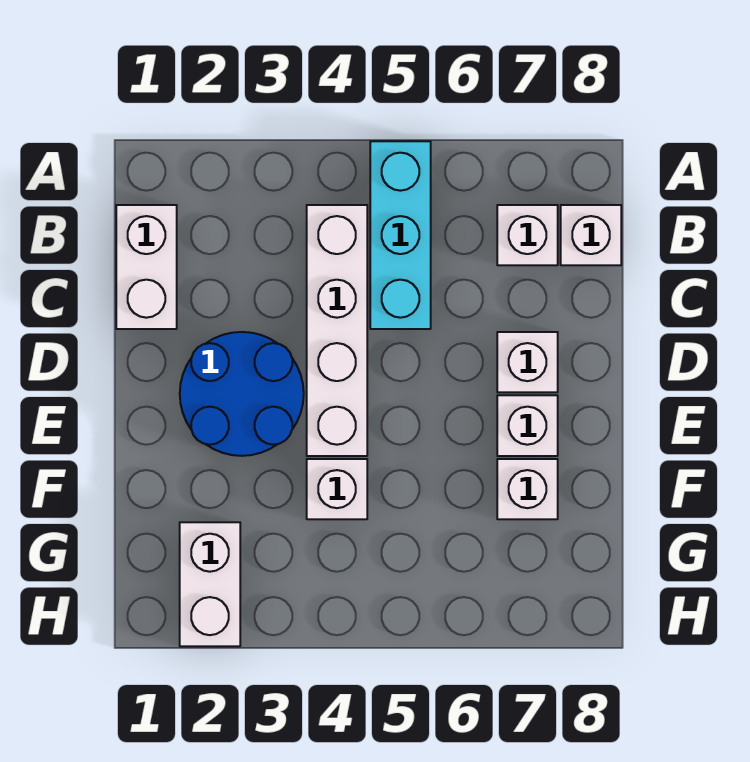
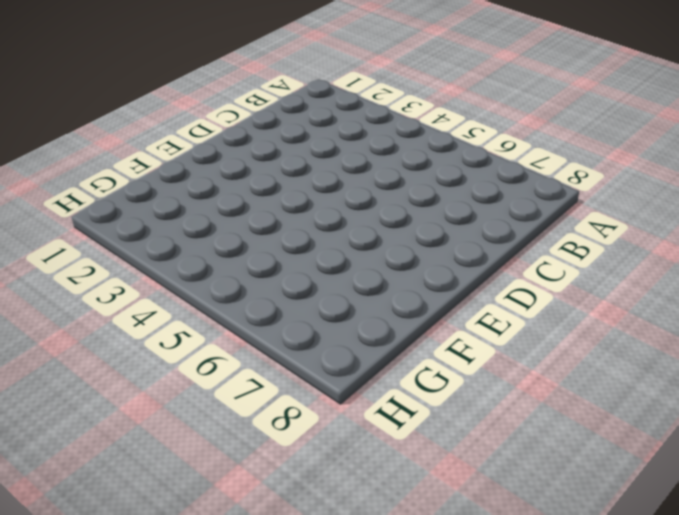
none -> cyan 1x3 brick [370,141,431,329]
none -> white 1x2 brick [116,205,177,329]

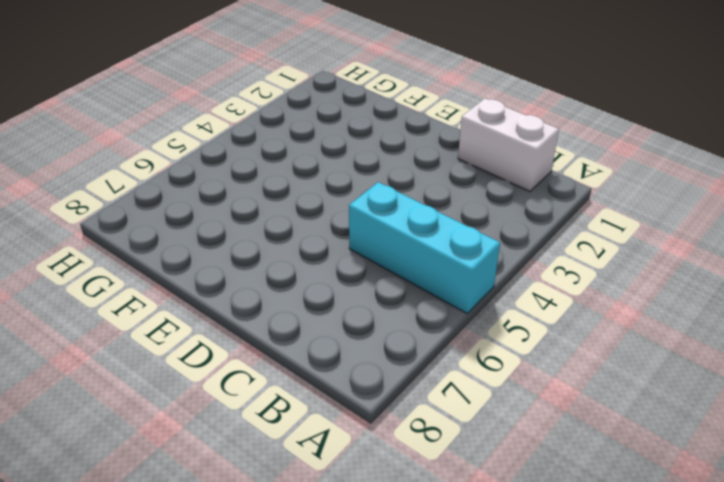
none -> white 1x4 brick [307,205,367,456]
none -> white 1x1 brick [497,205,558,265]

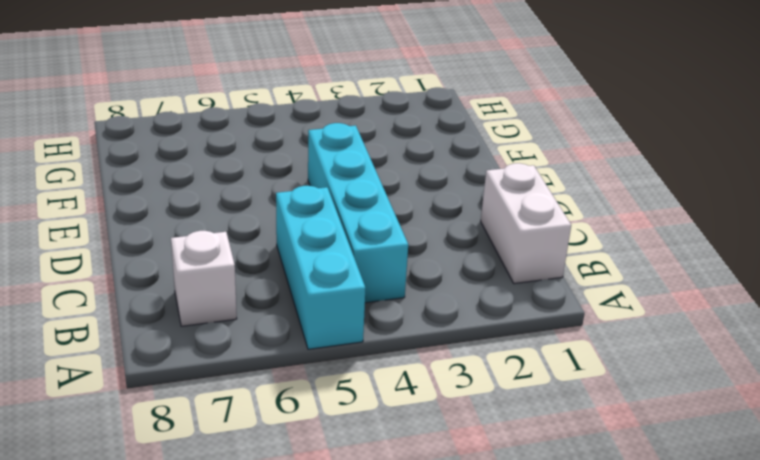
cyan 1x4 brick [308,123,408,303] -> white 1x4 brick [307,205,367,456]
none -> white 1x1 brick [561,205,621,265]
none -> blue 2x2 round brick [180,332,304,456]

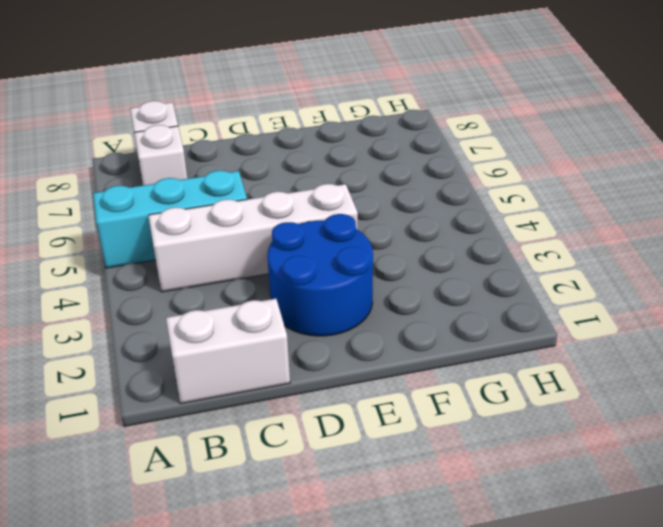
none -> white 1x1 brick [497,332,558,392]
none -> white 1x1 brick [497,395,558,456]

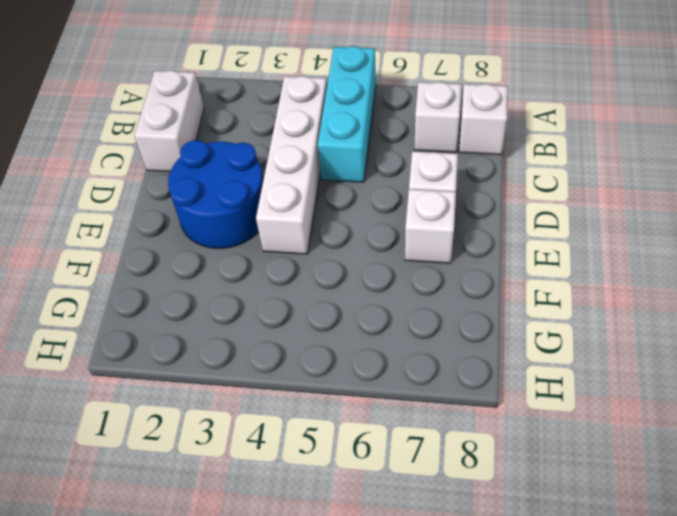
none -> white 1x1 brick [307,459,367,519]
none -> white 1x1 brick [497,459,558,519]

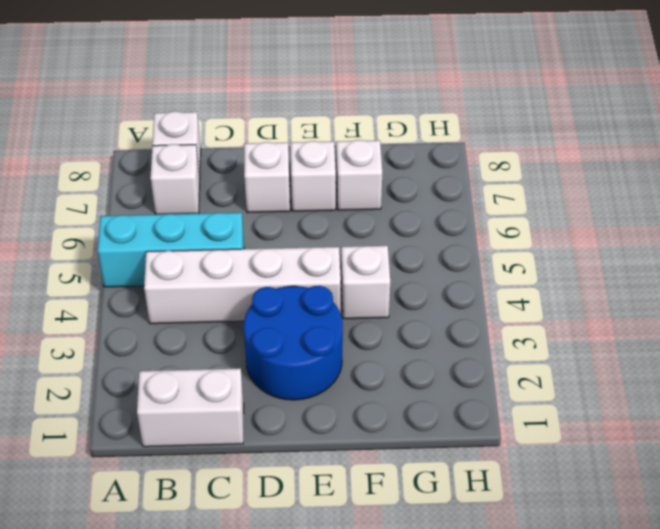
none -> white 1x2 brick [180,522,240,646]

